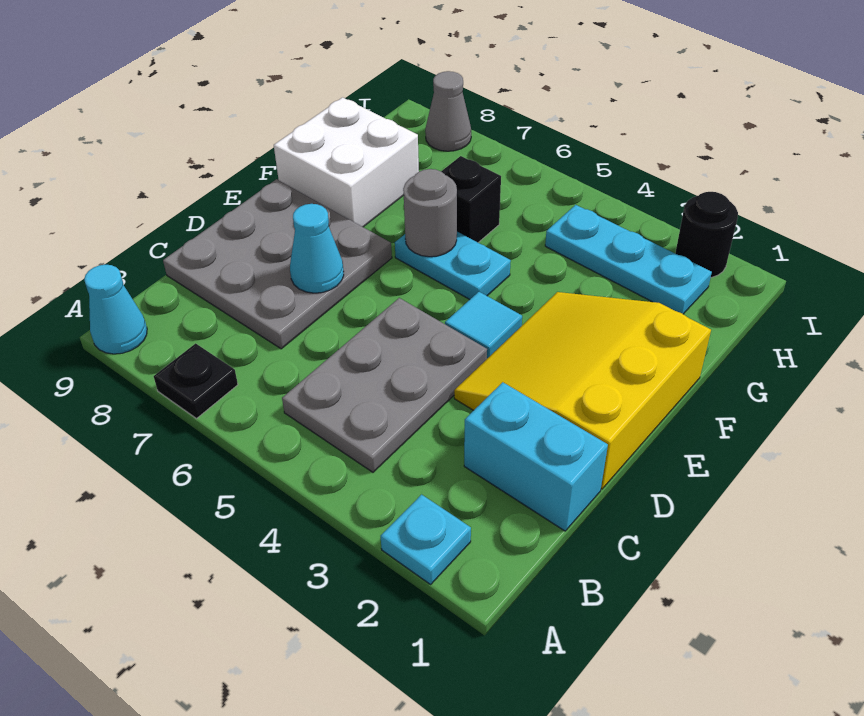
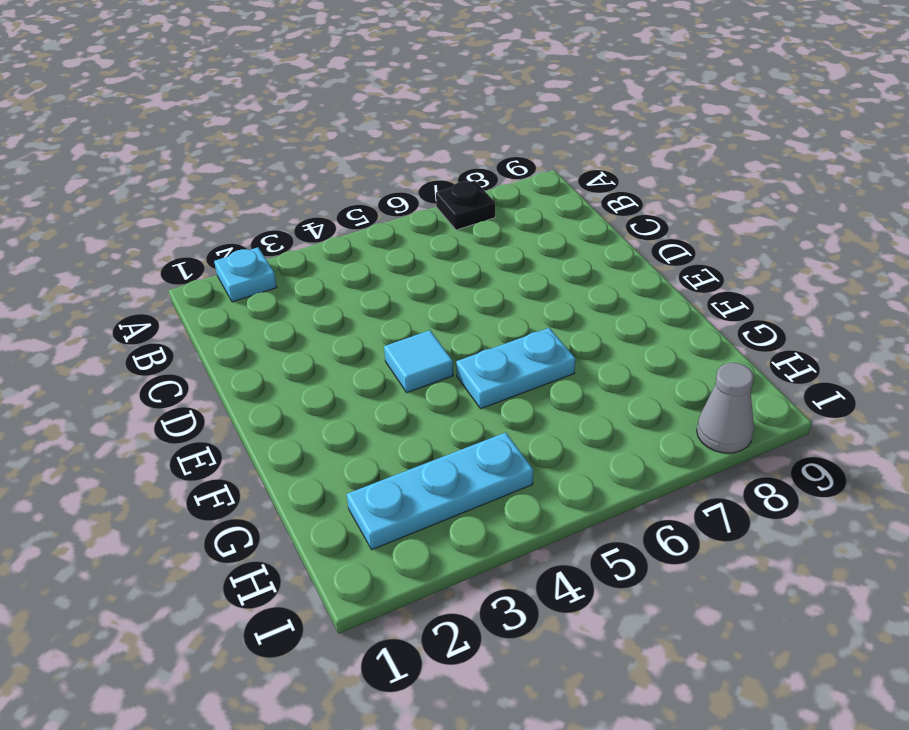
none -> cyan 1x1 cone [84,265,147,354]
none -> grey 2x3 plate [282,298,487,472]
none -> cyan 1x2 brick [464,382,608,531]

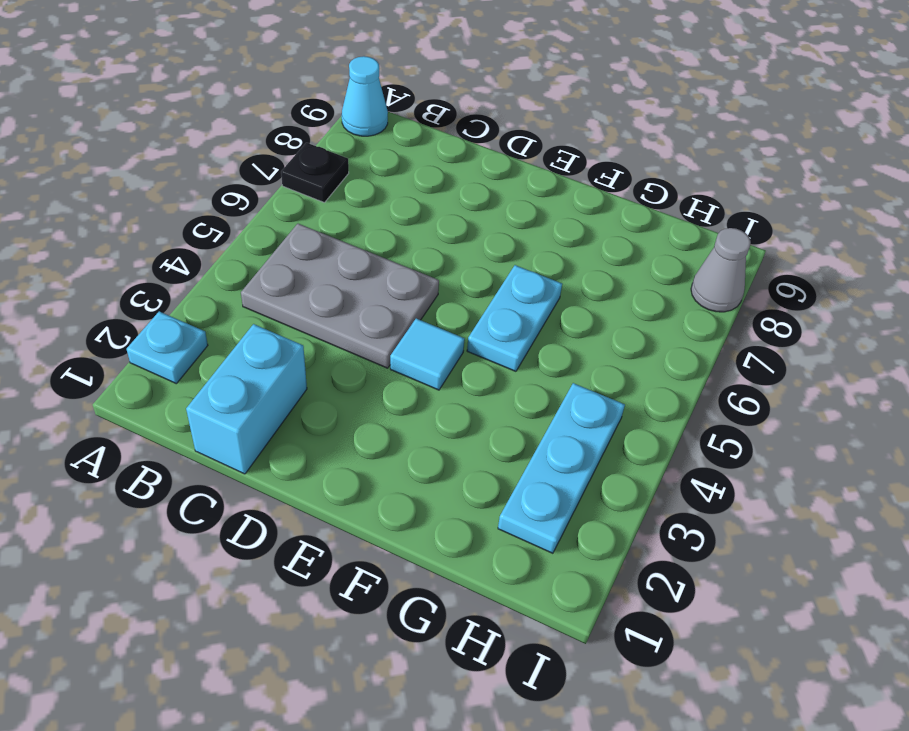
none -> grey 3x3 plate [163,179,392,349]
none -> yellow 3x3 slope [454,292,711,489]
none -> white 2x2 brick [274,97,419,227]

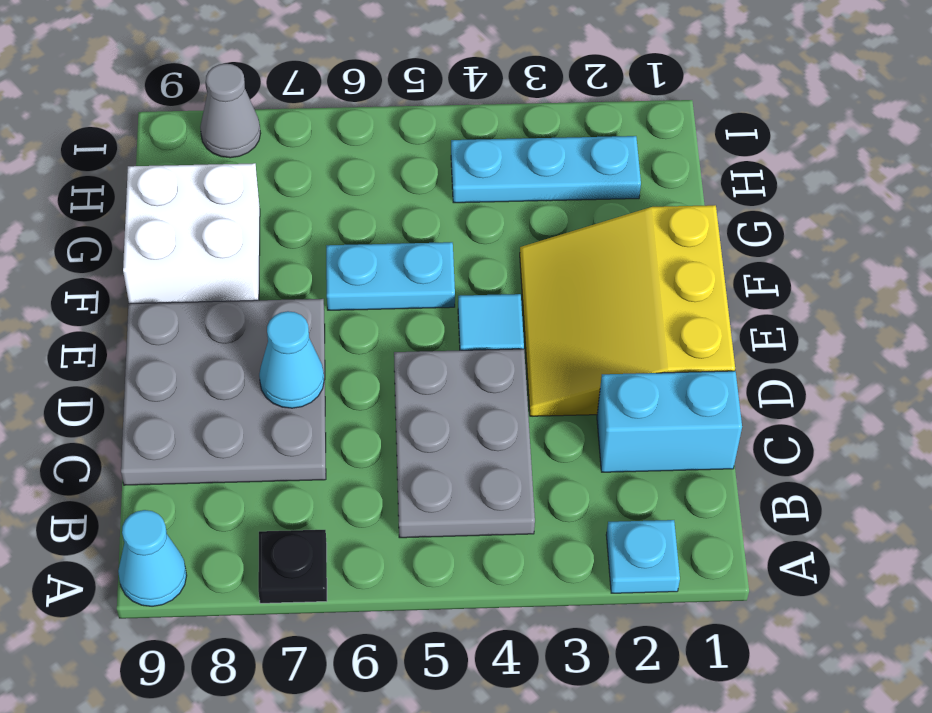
none -> black 1x1 brick [441,156,501,242]
none -> black 1x1 round brick [675,192,738,278]
none -> grey 1x1 round brick [403,169,457,257]

